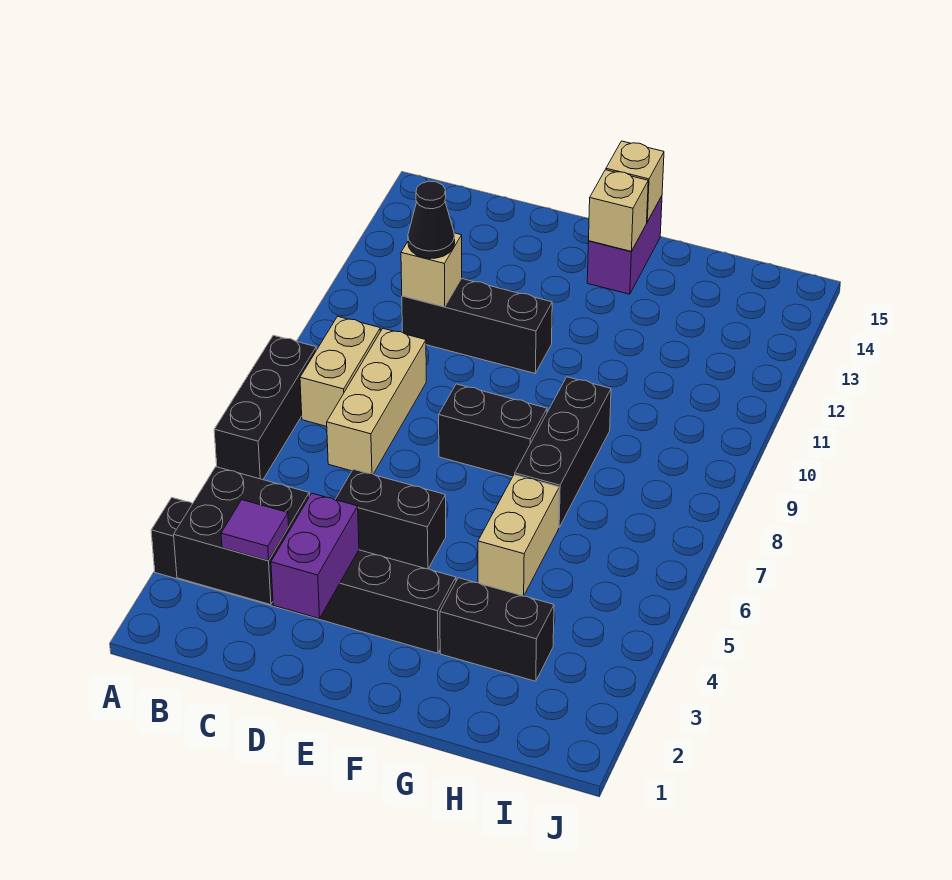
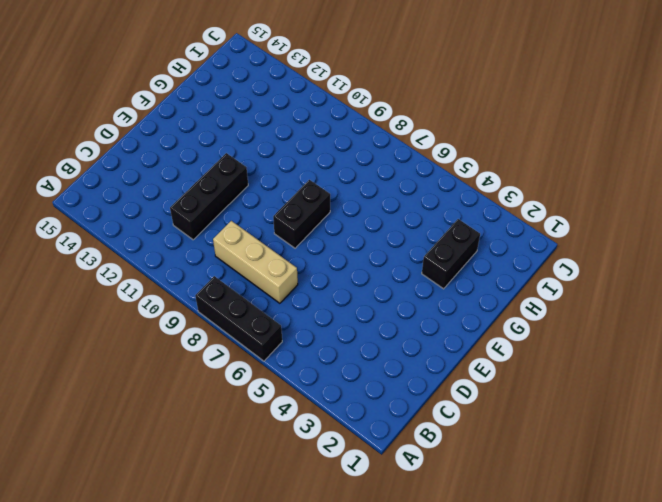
none -> black 1x6 brick [151,498,456,653]
none -> tan 1x2 brick [300,316,381,426]
none -> black 1x2 brick [335,469,446,569]

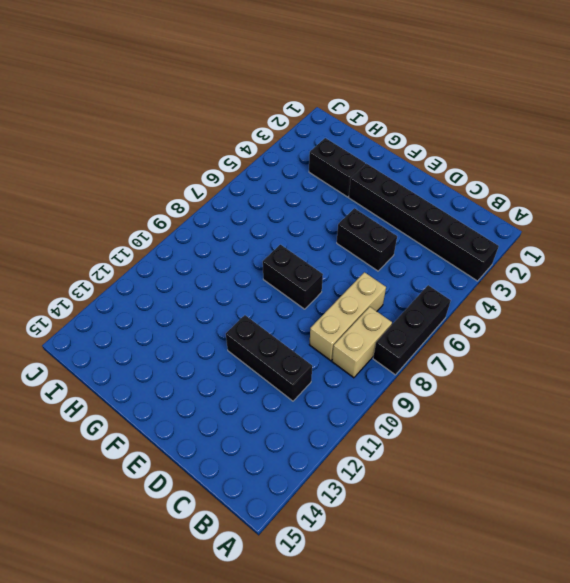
none -> purple 1x2 brick [587,196,662,294]
none -> tan 1x2 brick [478,475,559,596]
none -> black 1x3 brick [515,377,611,527]

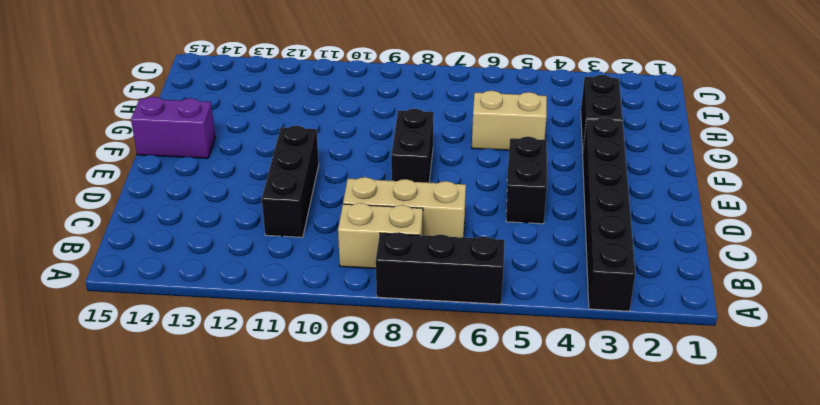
none -> black 1x3 brick [515,377,611,527]
none -> black 2x2 brick [174,467,309,605]
none -> tan 1x1 brick [401,233,462,307]

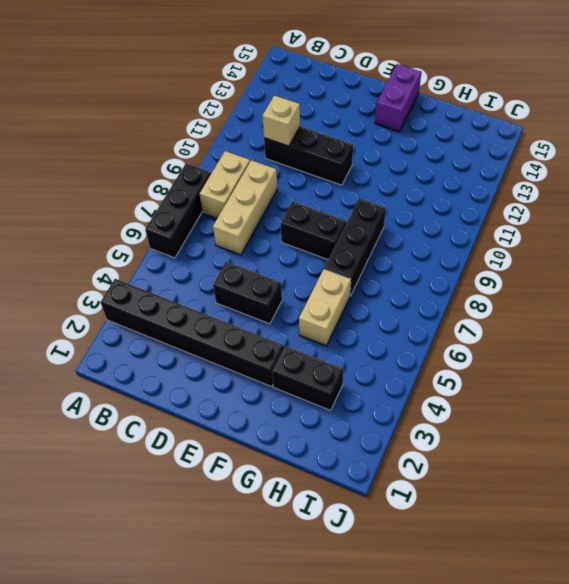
none -> black 2x2 brick [174,467,309,605]
none -> purple 1x2 brick [271,493,359,619]
none -> tan 1x1 brick [589,170,648,251]

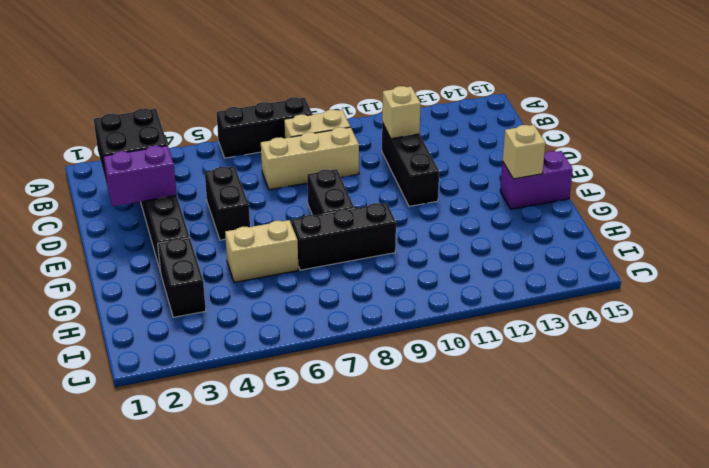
none -> tan 1x1 brick [606,141,664,222]
none -> purple 1x1 tile [221,500,289,561]
none -> black 1x1 cone [408,181,455,259]

